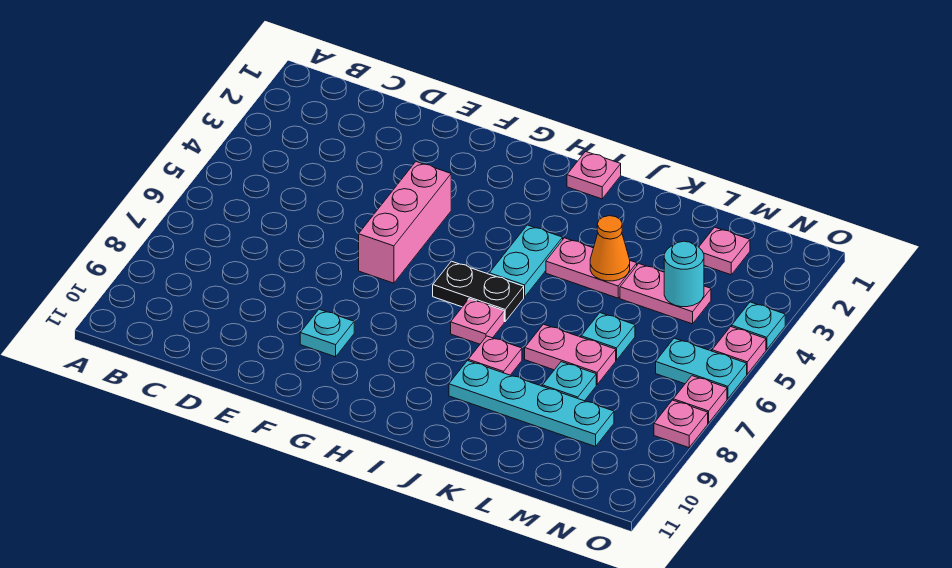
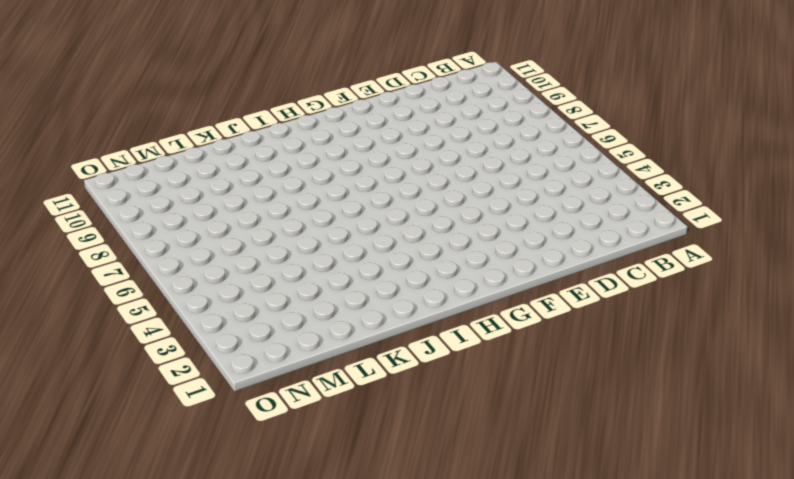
none -> pink 1x3 brick [359,162,451,283]
none -> cyan 1x1 plate [300,309,354,357]
none -> black 1x2 plate [433,261,524,322]

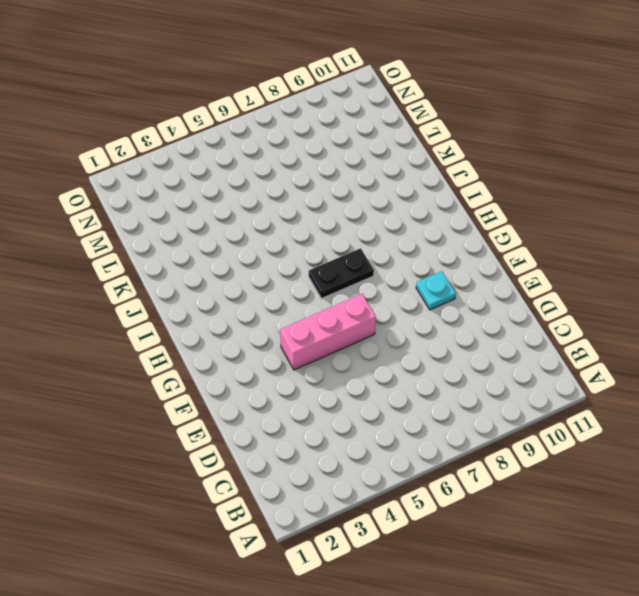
black 1x2 plate [309,248,374,298] -> black 1x2 plate turned to [433,261,524,322]
none -> pink 1x1 plate [567,152,621,199]
none -> cyan 1x2 plate [489,225,563,297]
none -> pink 1x1 plate [451,299,504,344]

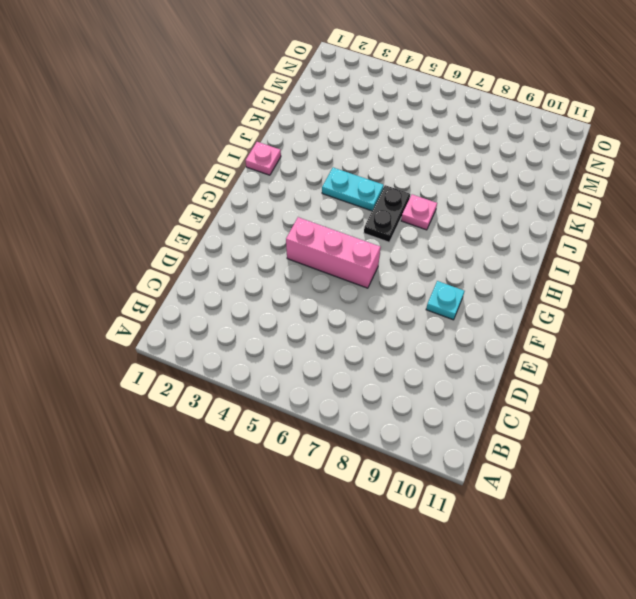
none -> pink 1x2 plate [546,238,637,298]
none -> pink 1x1 plate [468,336,522,375]
none -> cyan 1x4 plate [449,361,614,447]

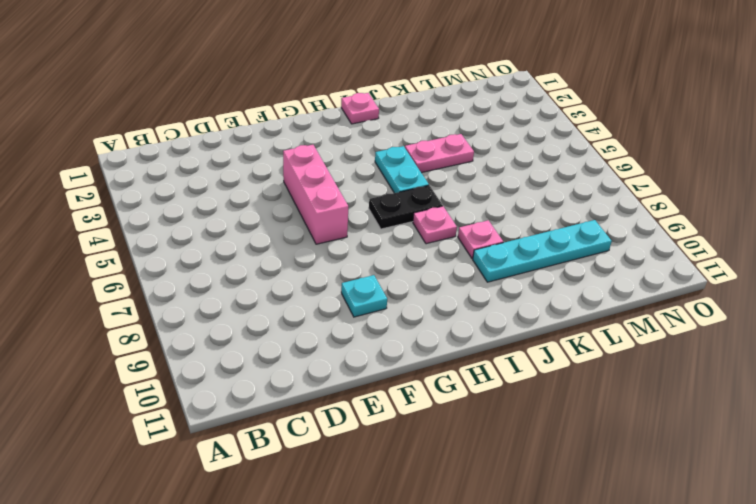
none -> pink 1x2 plate [525,324,616,385]
none -> pink 1x2 plate [620,264,711,324]
none -> cyan 1x1 plate [581,313,635,360]

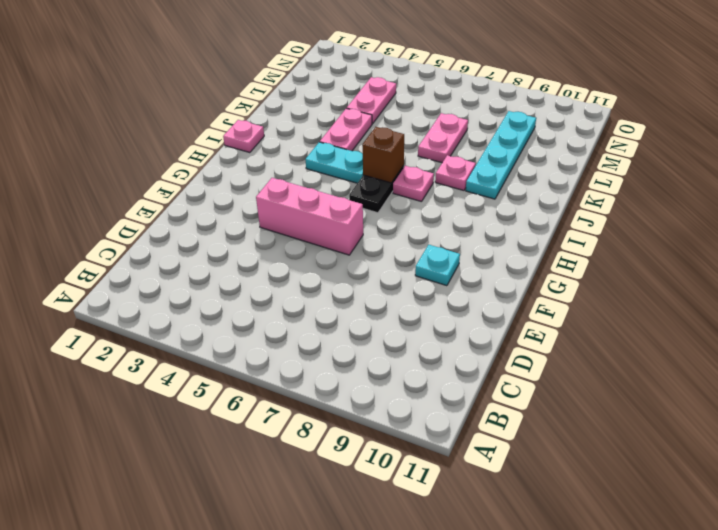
brown 1x1 brick [362,127,404,183] -> none
none -> cyan 1x1 plate [581,313,635,360]
none -> cyan 1x1 plate [543,362,596,401]
none -> pink 1x1 plate [699,227,750,275]

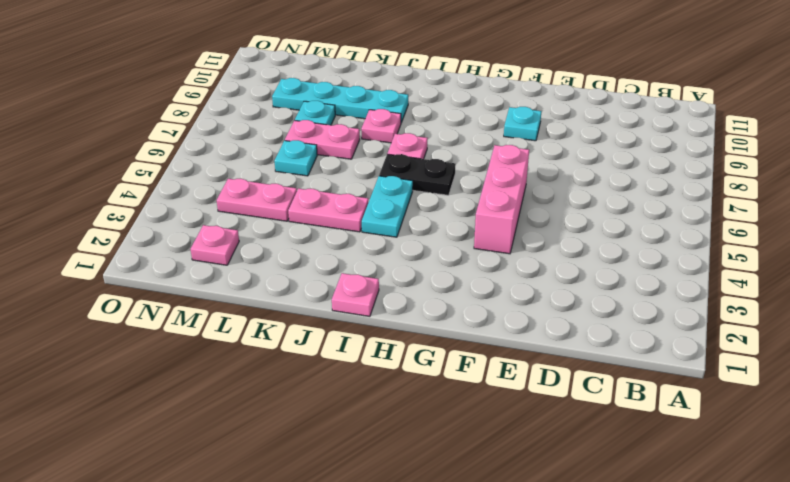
none -> cyan 1x2 plate [656,338,747,399]
none -> cyan 1x1 plate [732,302,785,350]
none -> pink 1x1 plate [712,327,766,374]

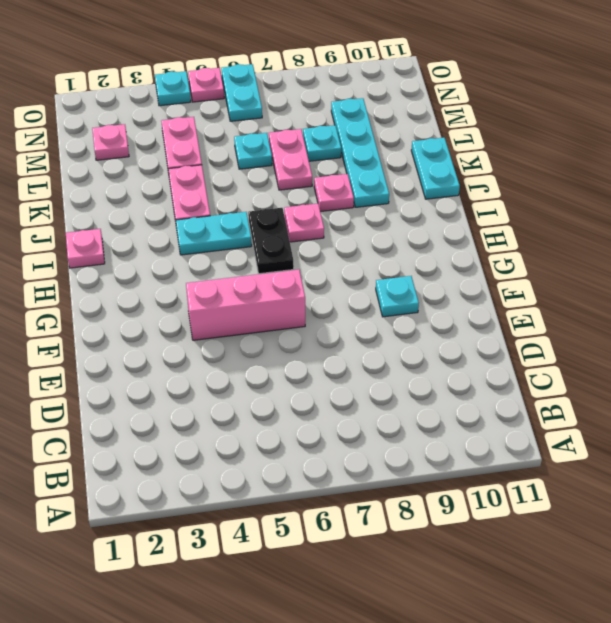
cyan 1x2 plate [411,138,460,199] -> none
none -> pink 1x1 plate [673,376,727,423]
none -> pink 1x1 plate [654,400,708,448]
none -> orange 1x1 cone [590,216,630,281]

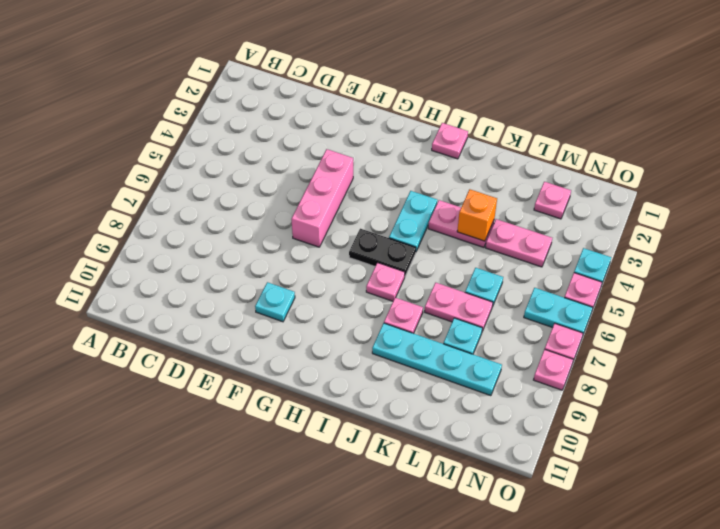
orange 1x1 brick [457,189,497,241] -> orange 1x1 cone [590,216,630,281]
none -> cyan 1x1 round brick [664,241,704,307]

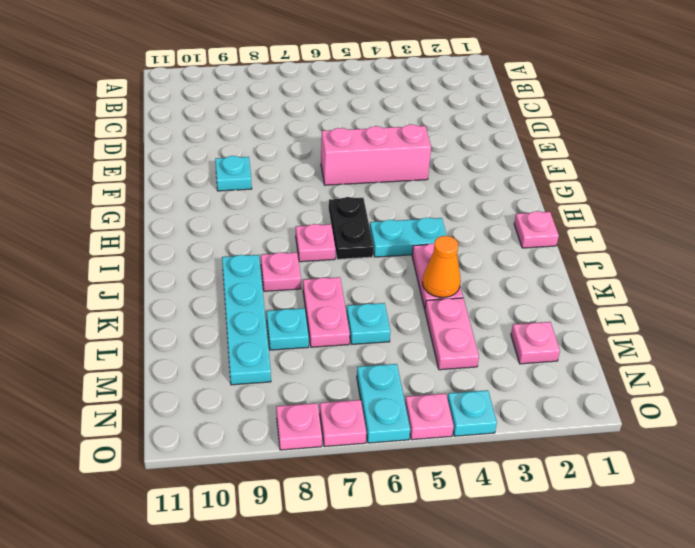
none -> cyan 1x1 round brick [664,241,704,307]

